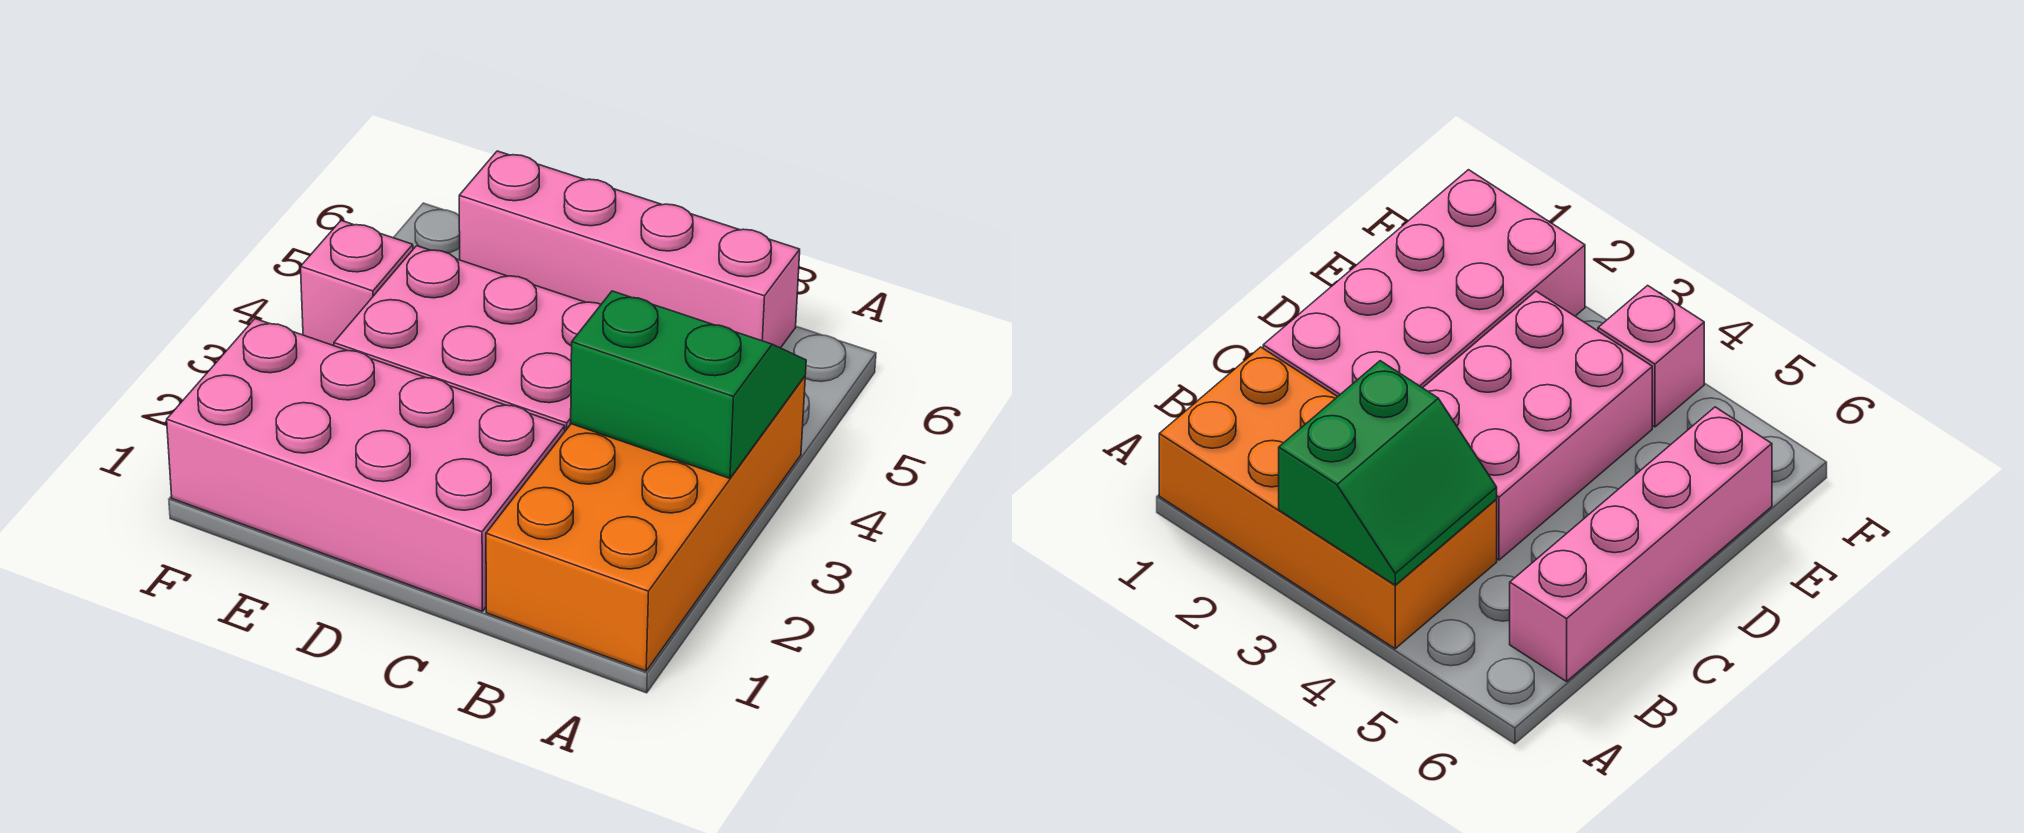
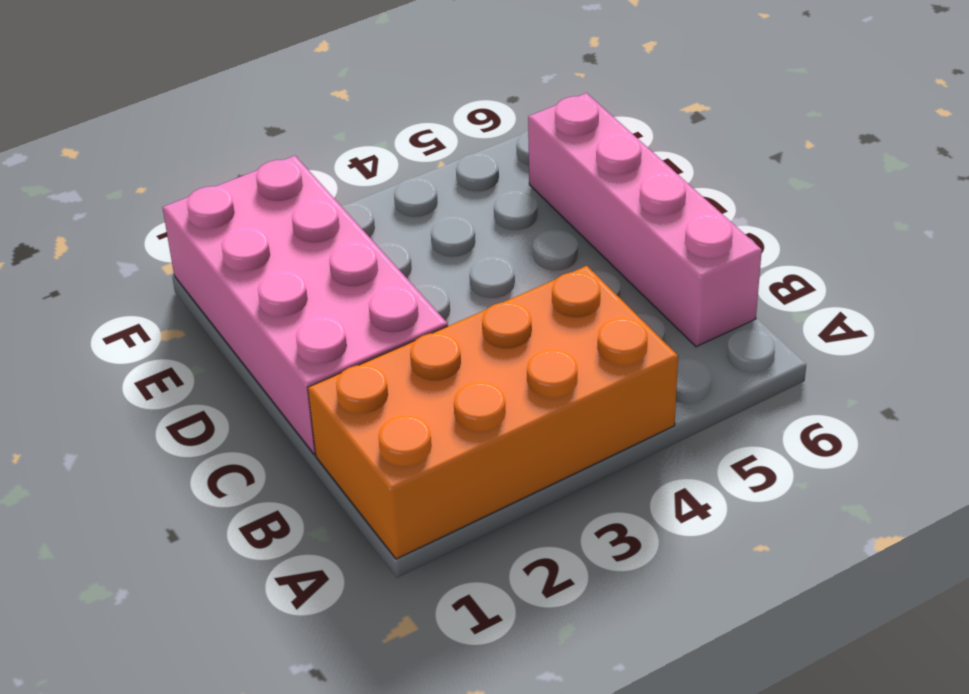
none -> pink 2x3 brick [334,246,601,431]
none -> pink 1x1 brick [301,220,413,346]

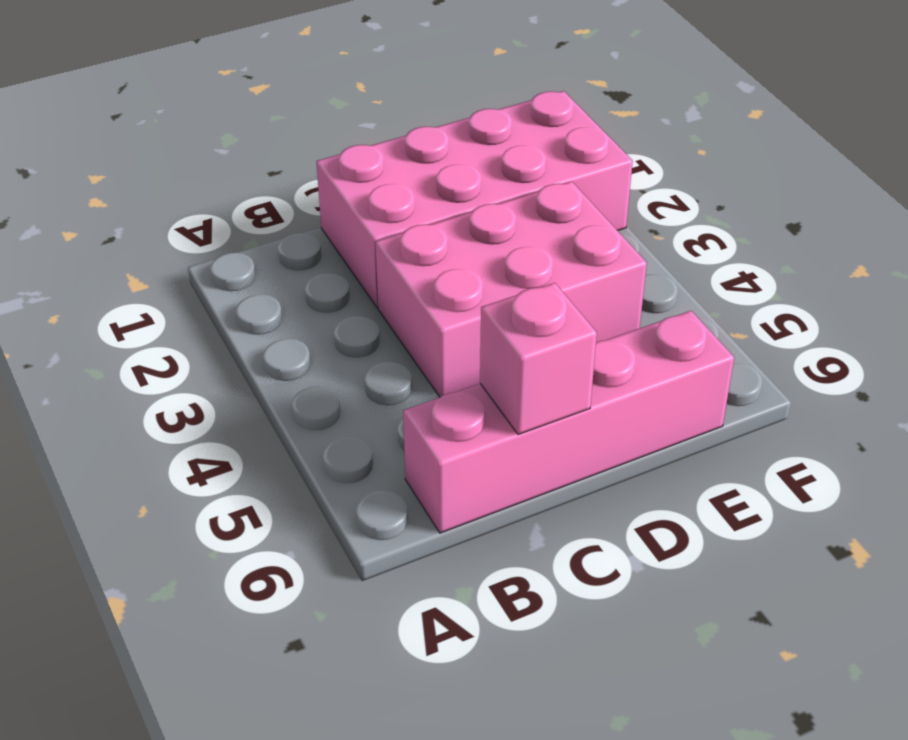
pink 1x1 brick [480,283,597,434] -> pink 1x1 brick moved to [301,220,413,346]
none -> orange 2x4 brick [486,376,805,671]
none -> green 2x2 slope [571,291,806,478]

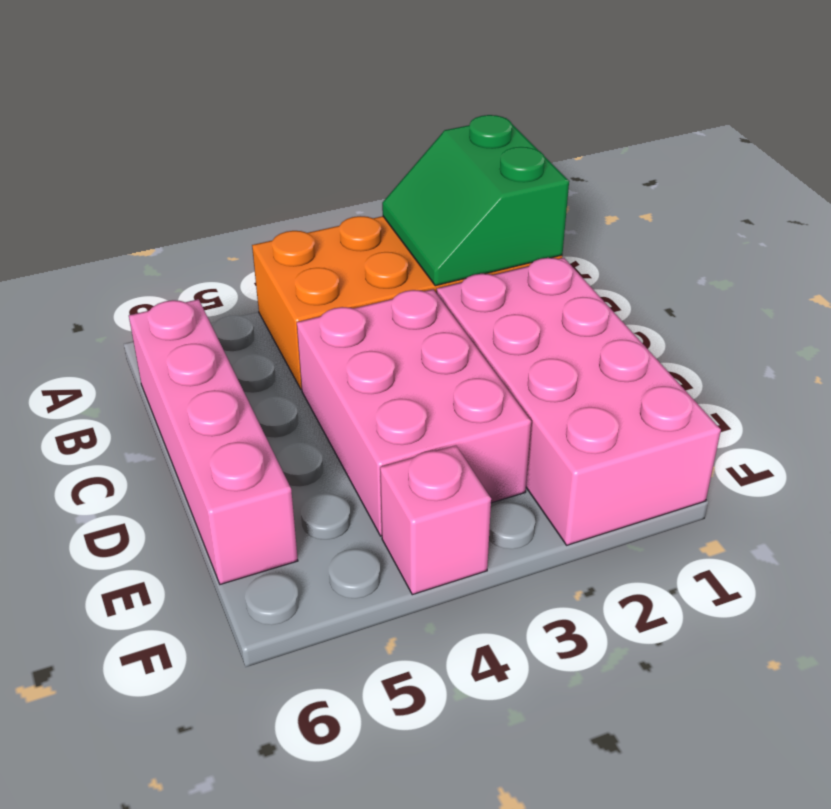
green 2x2 slope [382,115,569,286] -> green 2x2 slope moved to [571,291,806,478]

